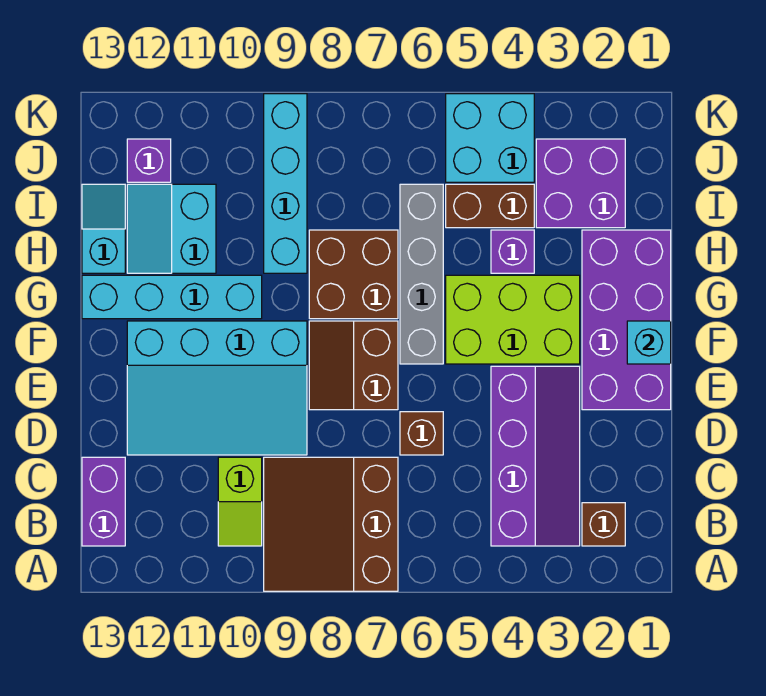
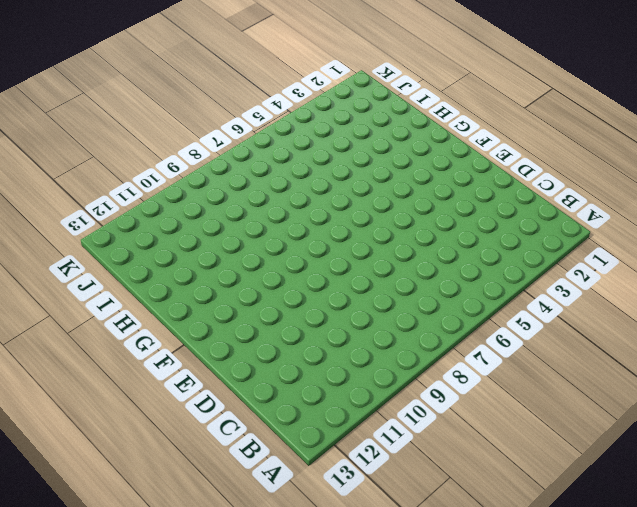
none -> brown 3x3 slope [264,457,398,591]
none -> brown 1x1 brick [582,503,625,546]
none -> purple 2x4 slope [491,366,580,546]

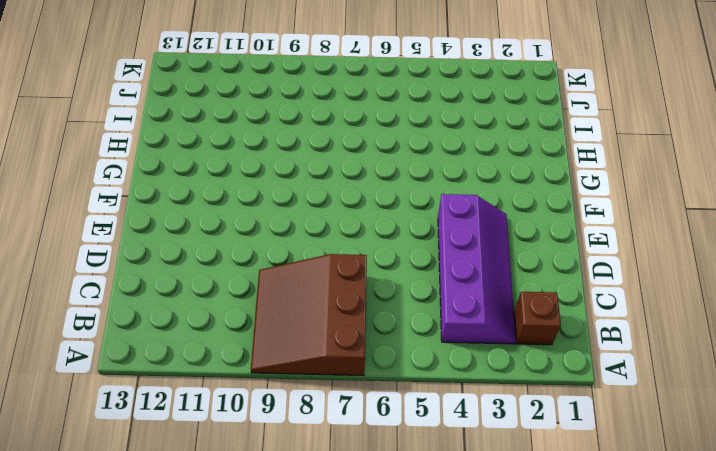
none -> lime 1x2 slope [218,457,262,546]
none -> purple 1x2 brick [82,457,125,546]
none -> brown 1x1 brick [400,412,443,455]

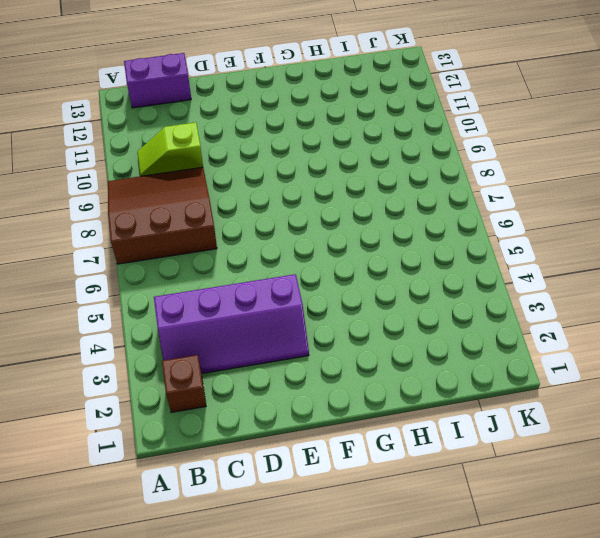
none -> brown 1x1 brick [400,412,443,455]
none -> cyan 3x4 slope [127,321,307,455]
none -> purple 2x4 brick [582,230,671,410]

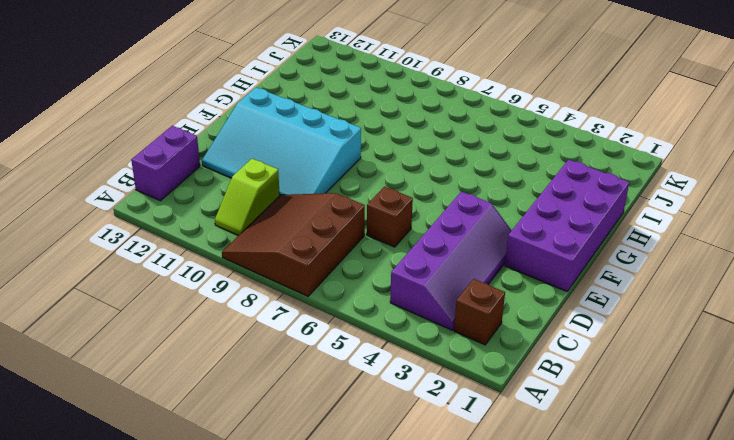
none -> brown 2x2 slope [309,321,398,410]
none -> lime 2x3 brick [446,275,580,364]
none -> grey 1x4 brick [400,184,443,364]

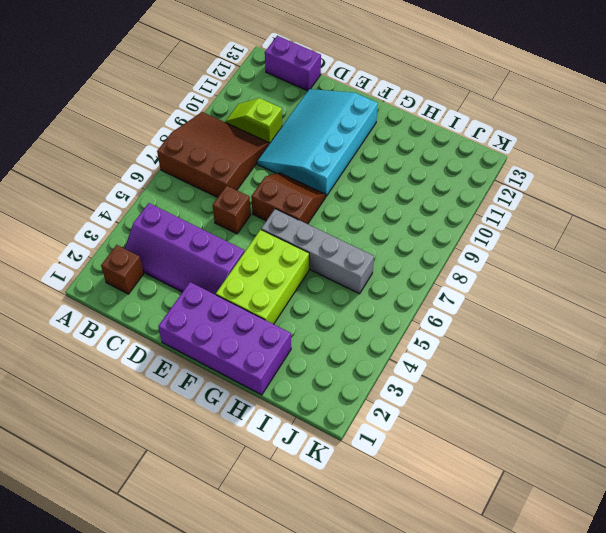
none -> brown 2x2 brick [309,230,398,319]
none -> cyan 1x4 brick [82,275,262,319]
none -> purple 1x1 brick [491,230,534,273]

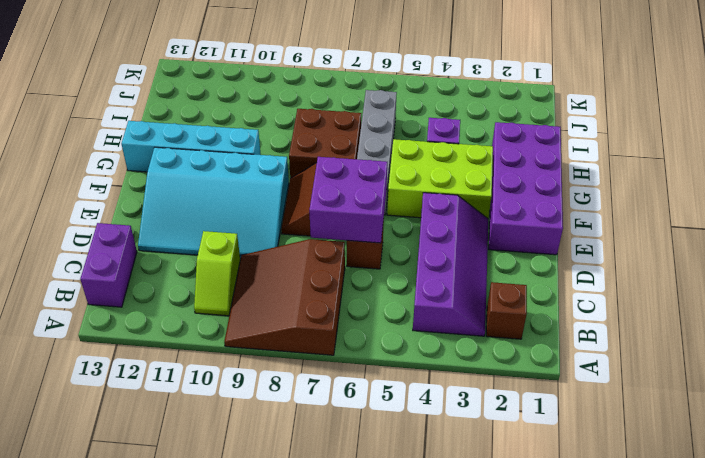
purple 2x2 brick [309,157,387,243] -> purple 2x2 brick moved to [536,139,625,228]
none -> cyan 1x4 brick [264,94,307,273]
none -> cyan 2x2 slope [127,184,216,273]
none -> cyan 1x2 slope [82,184,125,273]

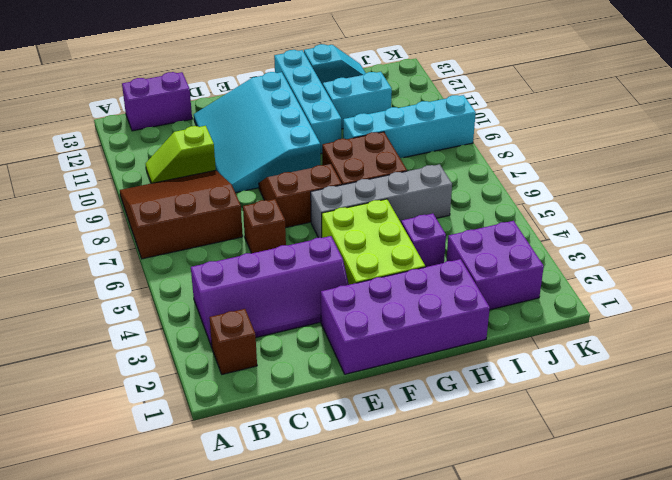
none -> brown 1x2 brick [446,184,534,228]
none -> cyan 2x2 brick [446,94,534,182]
none -> purple 1x1 brick [127,139,171,182]

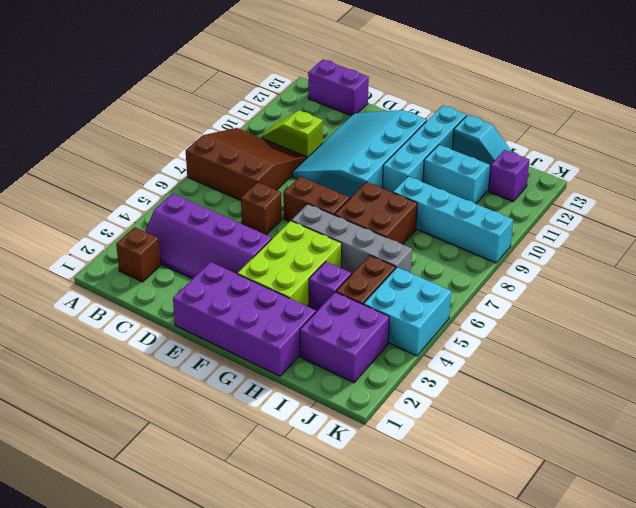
none -> cyan 1x1 brick [627,321,671,364]

